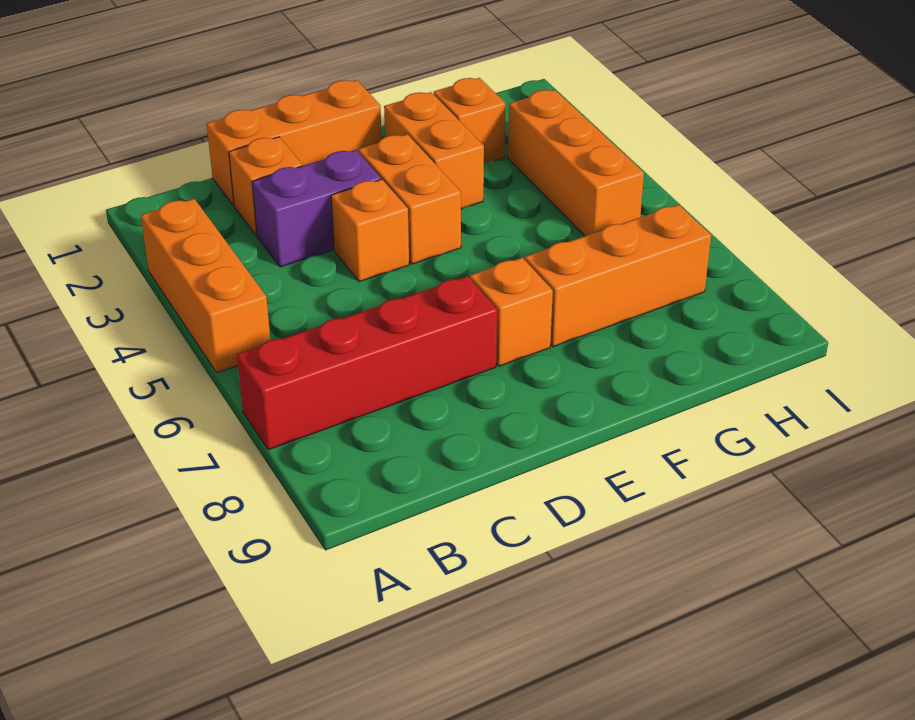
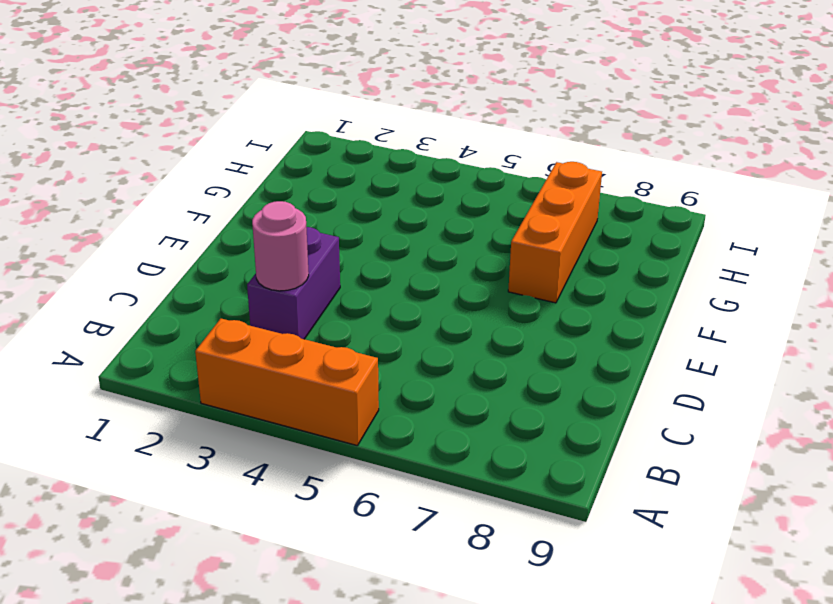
pink 1x1 round brick [252,201,309,291] -> none
none -> red 1x4 brick [237,276,497,450]
none -> orange 1x3 brick [207,80,382,206]
none -> orange 1x1 brick [229,137,302,236]

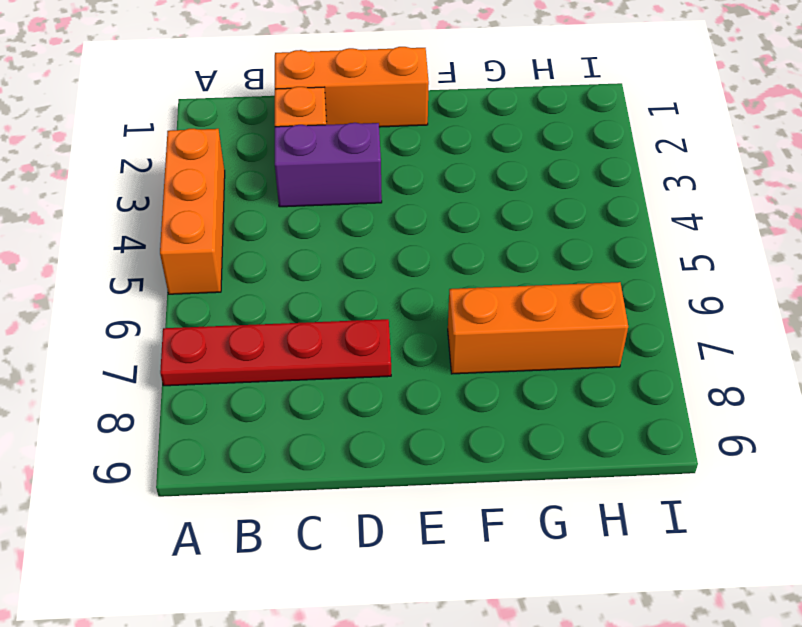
red 1x4 plate [160,319,391,386] -> red 1x4 brick [237,276,497,450]
none -> orange 1x1 brick [331,179,409,282]
none -> orange 1x2 brick [359,134,461,264]
none -> orange 1x1 brick [470,258,553,366]

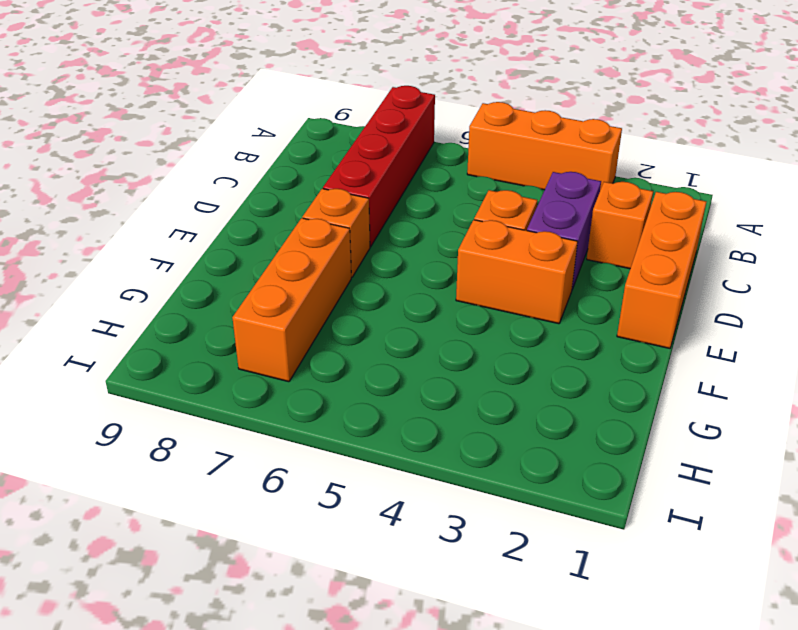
none -> orange 1x2 brick [384,92,484,209]
none -> orange 1x1 brick [434,78,505,164]
none -> orange 1x3 brick [508,90,644,236]

